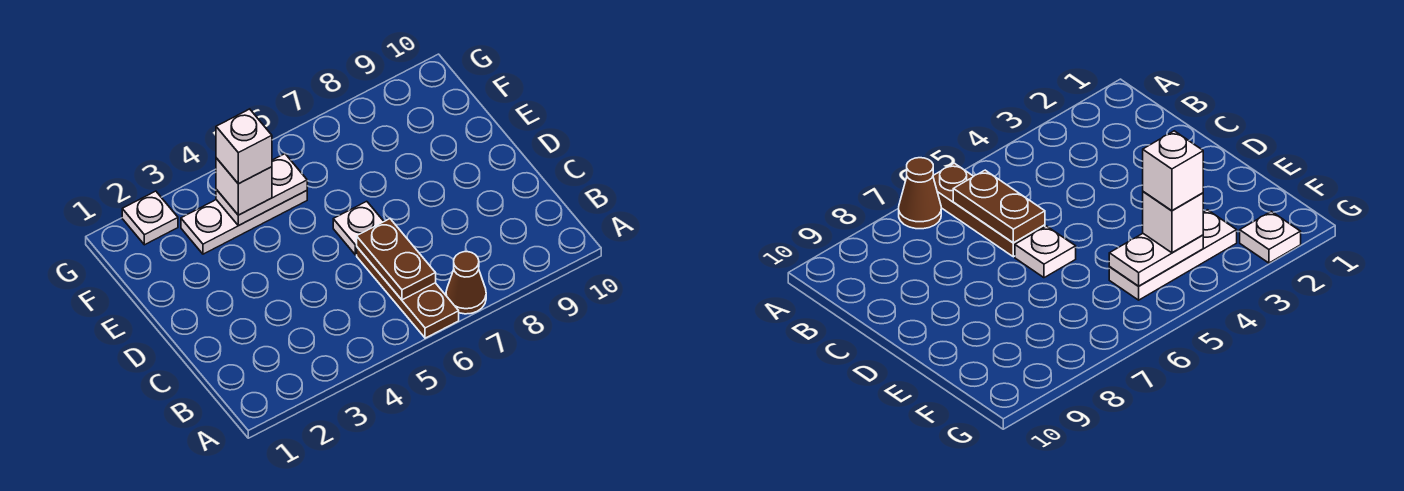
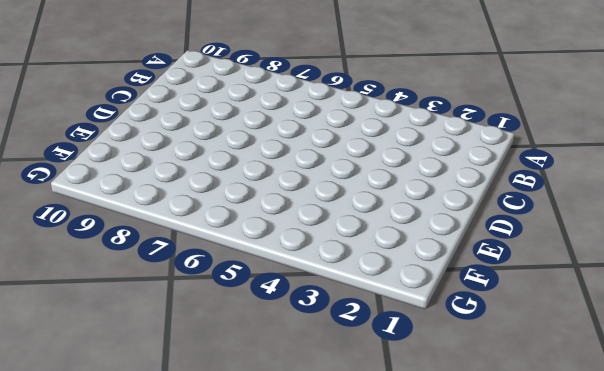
none -> brown 1x3 plate [357,247,459,338]
none -> brown 1x1 cone [446,252,486,314]

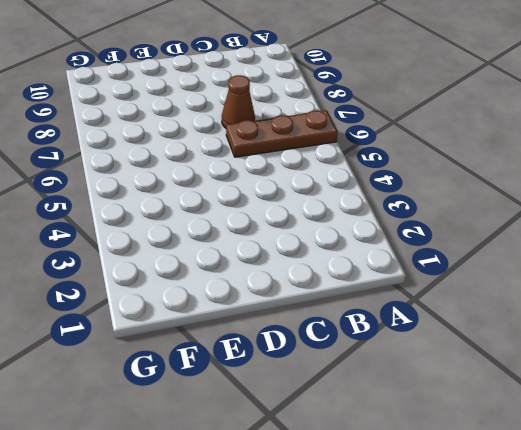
brown 1x1 cone [222,75,255,128] -> brown 1x1 cone moved to [446,252,486,314]
none -> white 1x1 plate [333,201,384,255]
none -> white 1x3 plate [181,191,307,254]

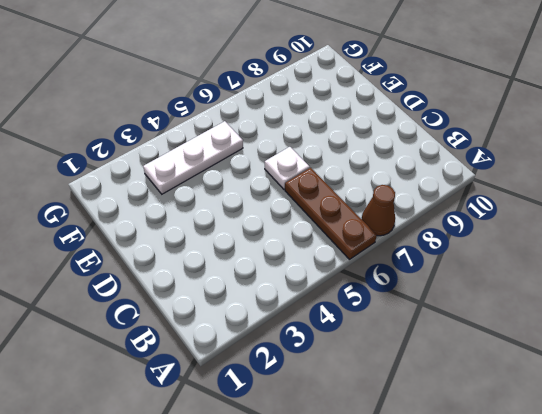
none -> white 1x1 plate [122,191,178,245]
none -> brown 1x2 plate [357,219,436,300]

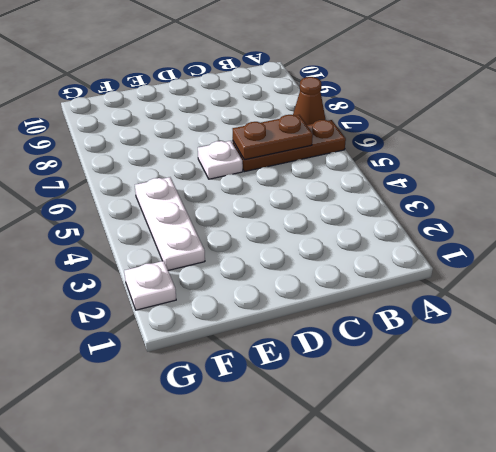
none -> white 1x2 plate [216,154,307,226]
none -> white 1x1 brick [216,158,272,215]

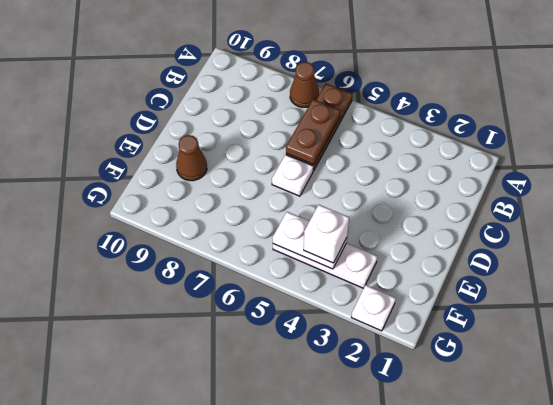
brown 1x1 cone [176,135,207,181] -> none
none -> white 1x1 brick [216,109,272,184]

